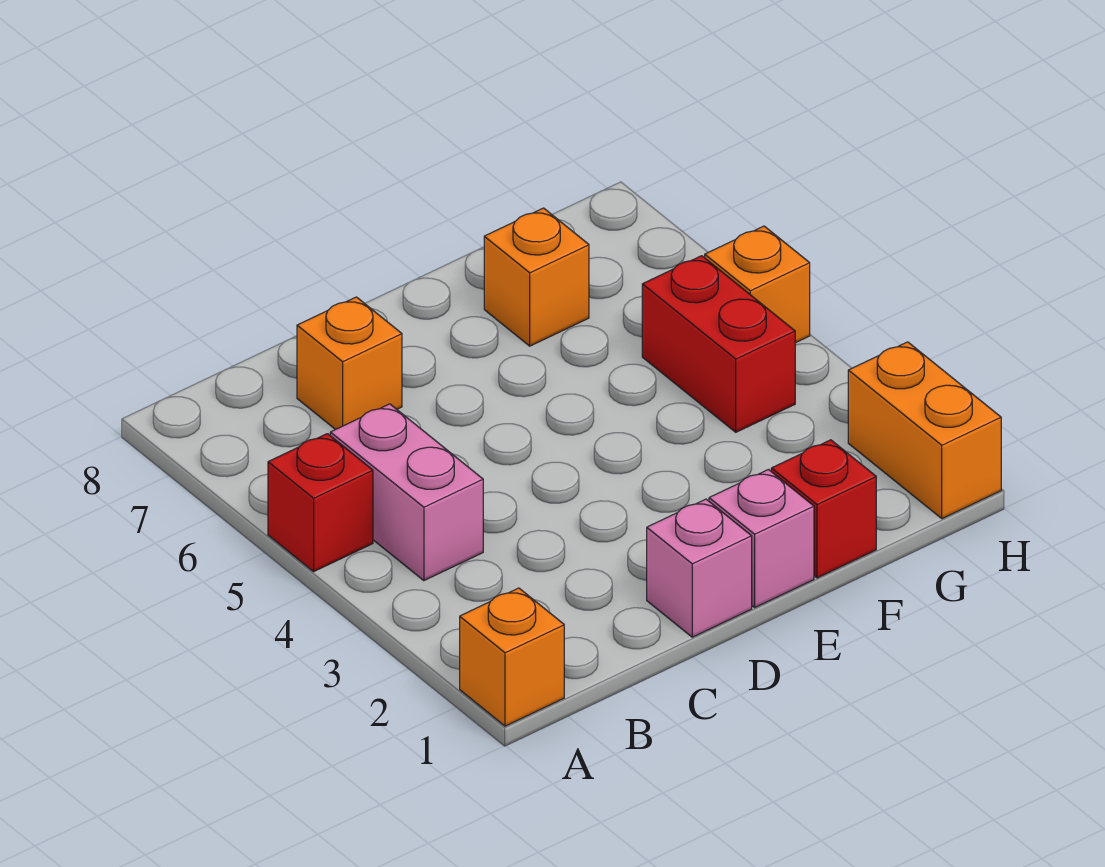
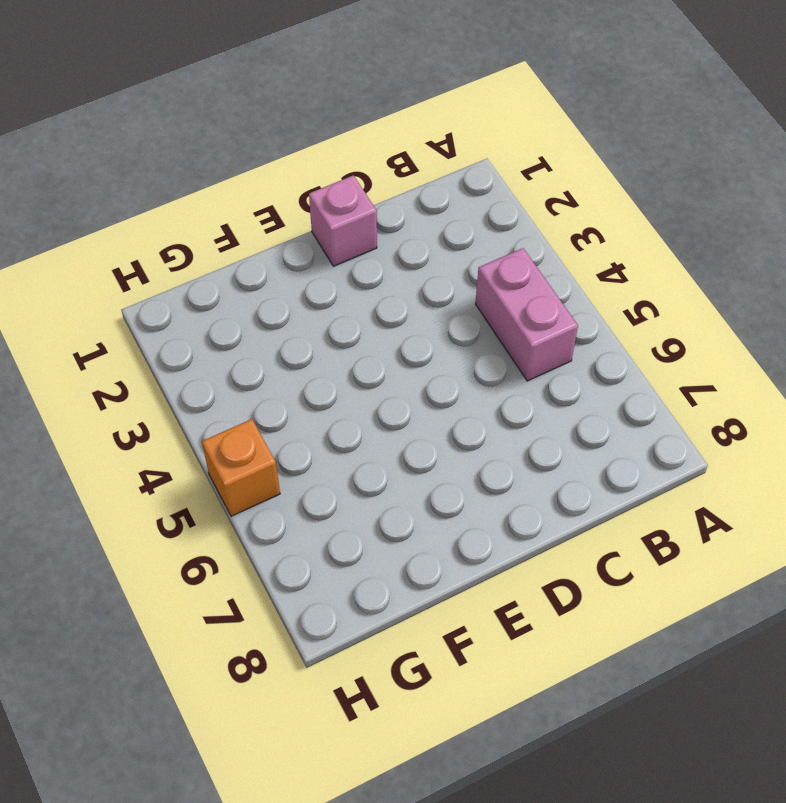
none -> orange 1x1 brick [460,588,564,726]
none -> red 1x1 brick [268,434,373,571]

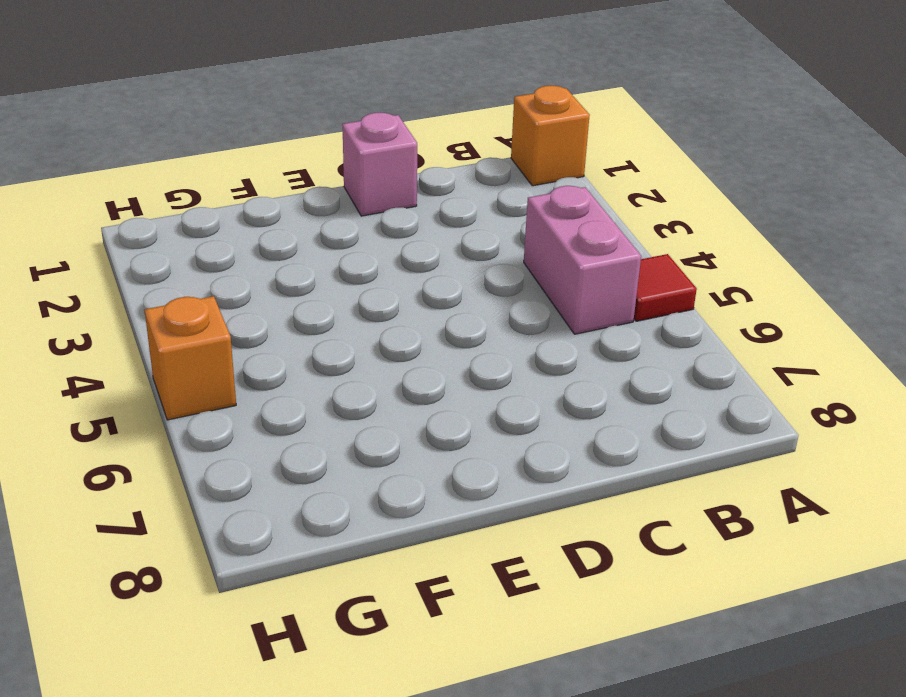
red 1x1 tile [634,254,697,321] -> red 1x1 brick [268,434,373,571]
none -> orange 1x1 brick [297,297,402,430]
none -> pink 1x1 brick [709,470,814,607]

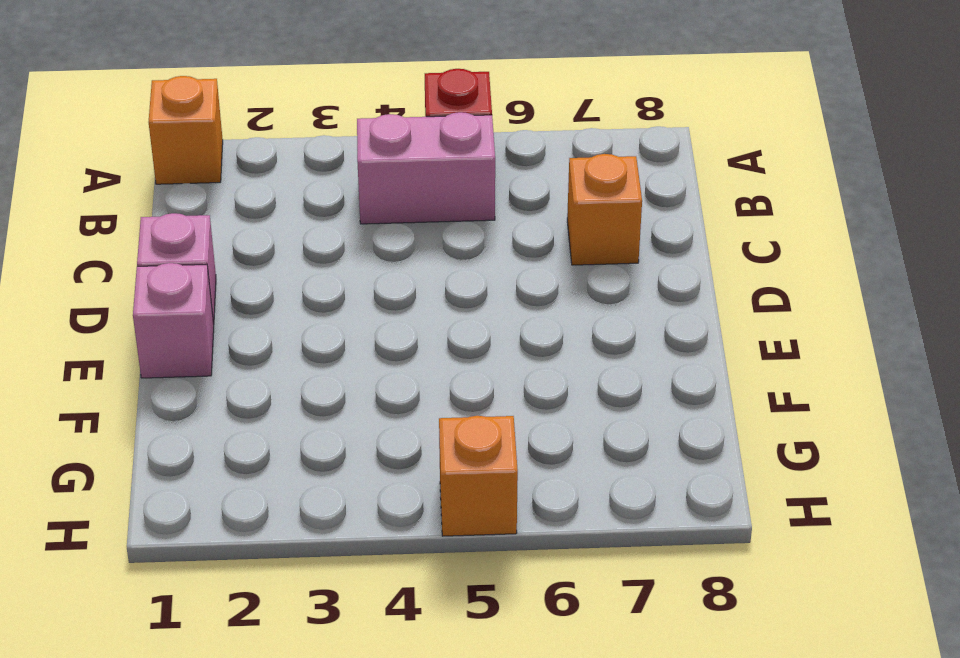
none -> red 1x1 brick [771,440,876,578]
none -> orange 1x1 brick [484,208,589,346]

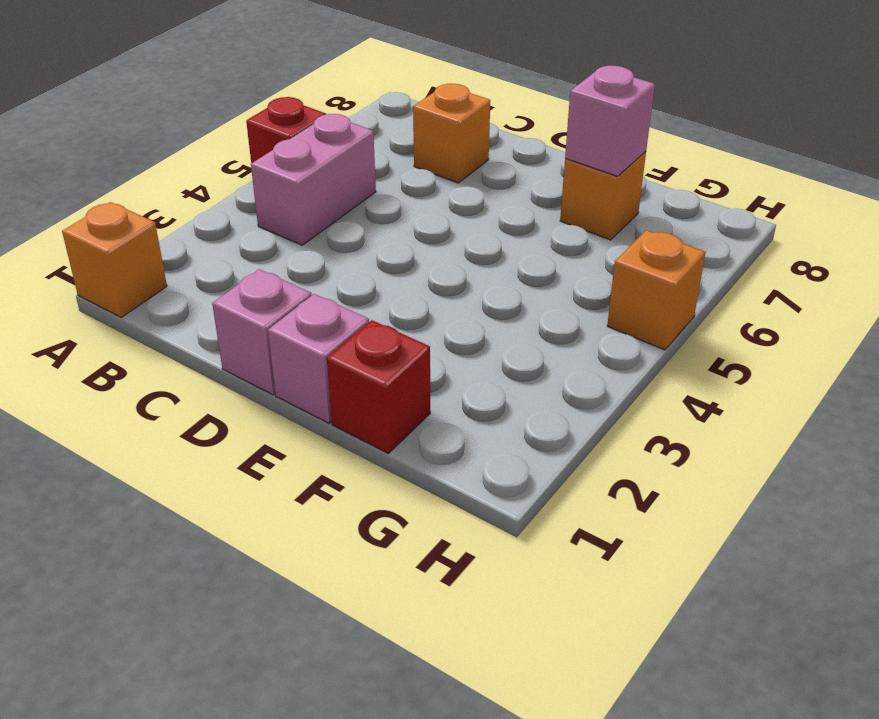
pink 1x1 brick [565,66,655,176] -> none
none -> red 1x2 brick [642,256,795,432]
none -> orange 1x2 brick [848,342,1001,518]

